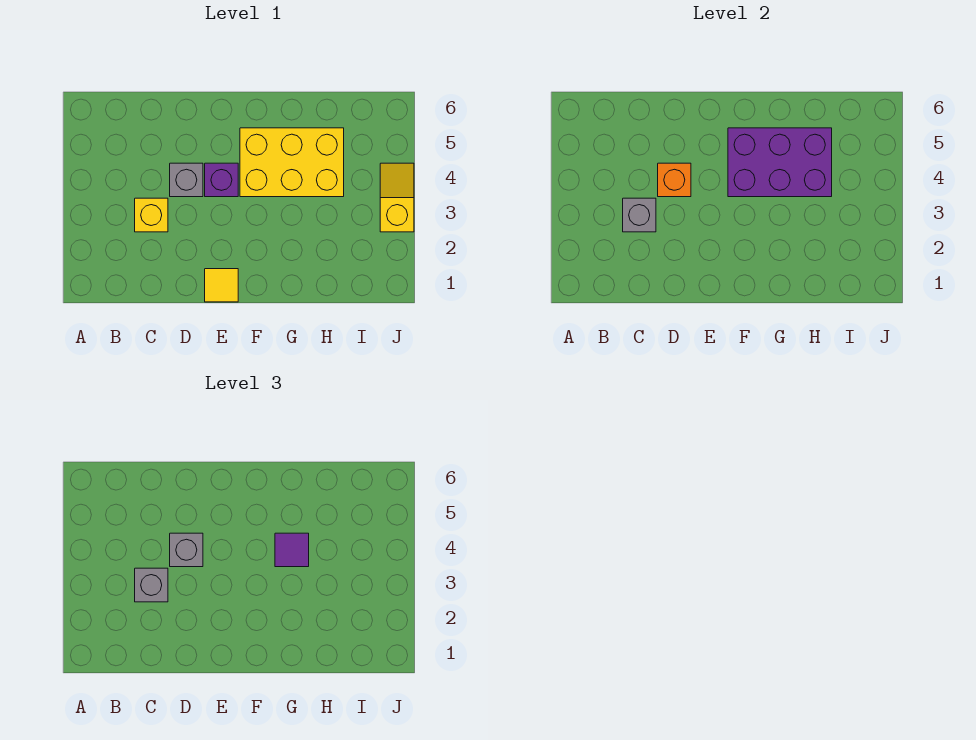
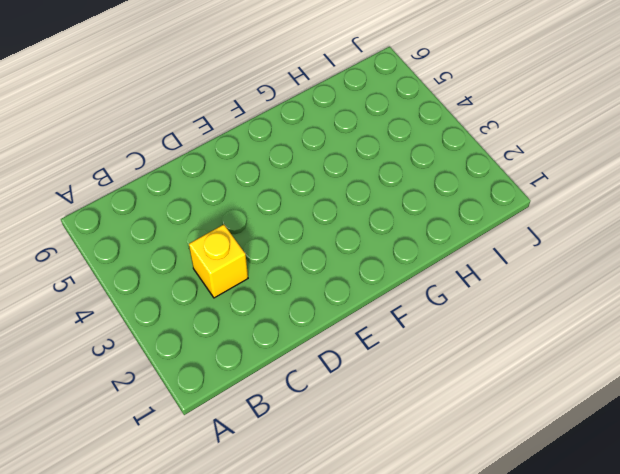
none -> grey 1x1 brick [170,163,203,197]
none -> yellow 1x1 tile [205,269,238,302]
none -> purple 1x1 brick [205,163,238,197]

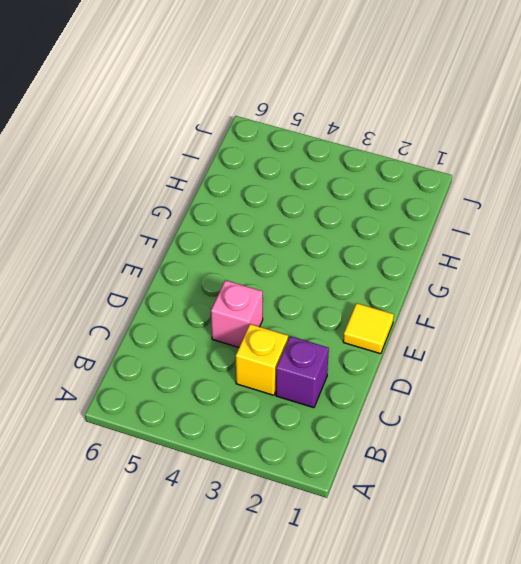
purple 1x1 brick [276,336,329,408] -> purple 1x1 brick moved to [205,163,238,197]
pink 1x1 brick [211,280,263,347] -> grey 1x1 brick [170,163,203,197]
none -> yellow 2x3 brick [240,128,344,197]
none -> yellow 1x2 slope [380,163,414,232]
none -> grey 1x1 brick [623,198,656,232]

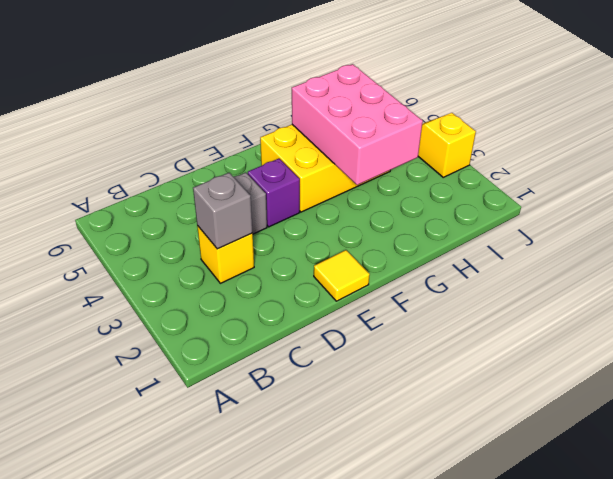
pink 2x3 brick [292,64,423,185] -> purple 2x3 brick [728,128,832,197]
none -> orange 1x1 brick [658,163,691,197]
none -> grey 1x1 brick [135,568,168,602]
none -> grey 1x1 brick [170,533,203,567]

